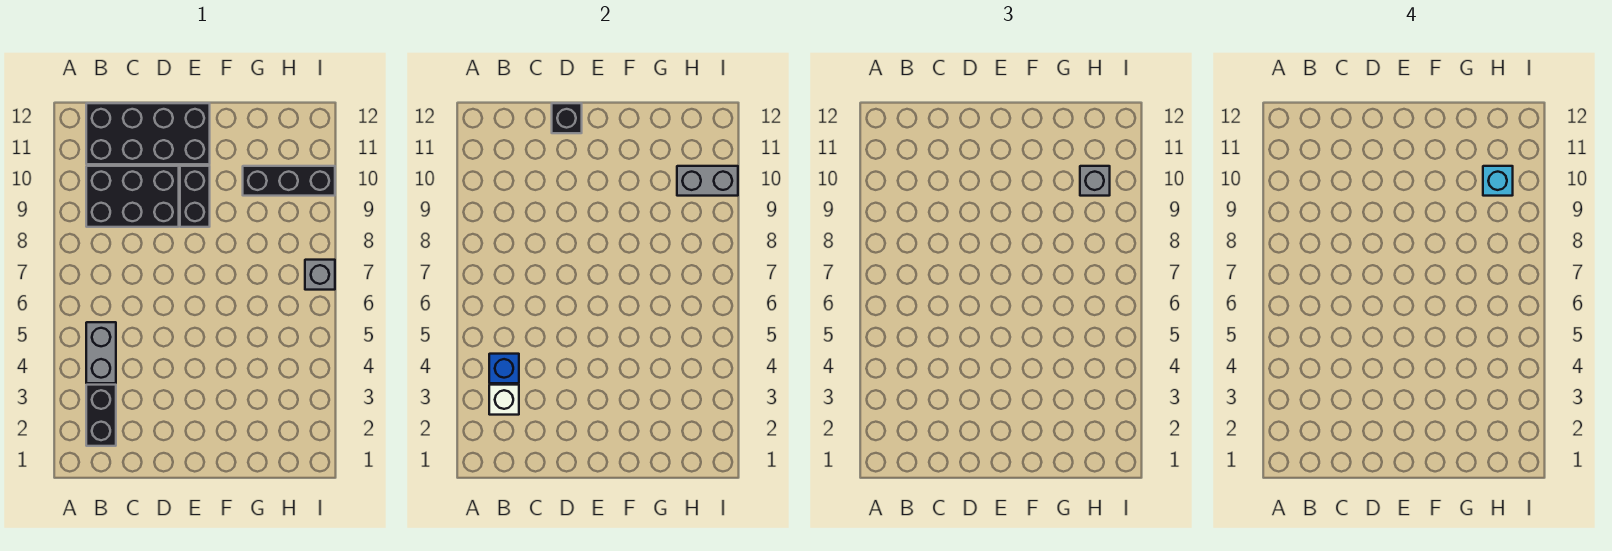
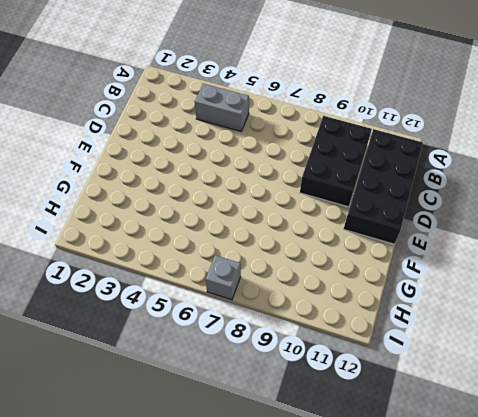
none -> black 1x2 brick [86,385,116,446]
none -> black 1x2 brick [180,166,210,227]
none -> black 1x3 brick [243,166,335,196]

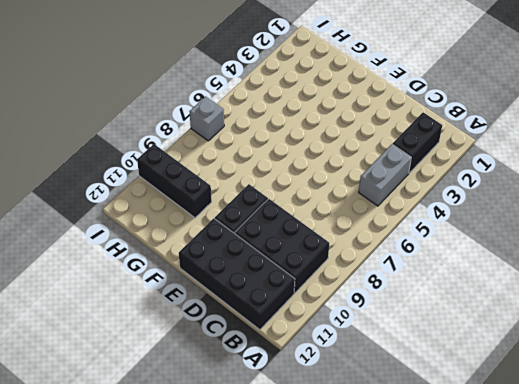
none -> white 1x1 brick [489,385,519,415]
none -> blue 1x1 brick [489,354,519,383]
none -> black 1x1 brick [552,103,582,133]

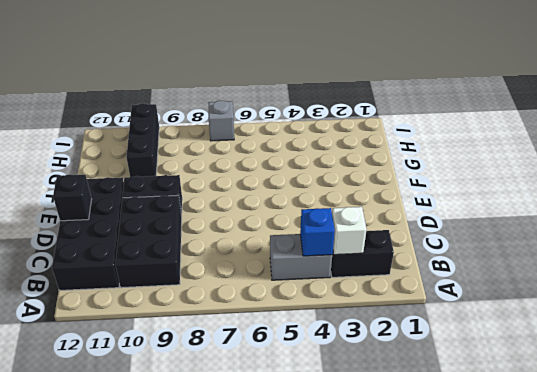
none -> grey 1x2 brick [677,166,738,196]
none -> grey 1x1 brick [1080,166,1110,196]
none -> cyan 1x1 brick [1483,166,1513,196]

